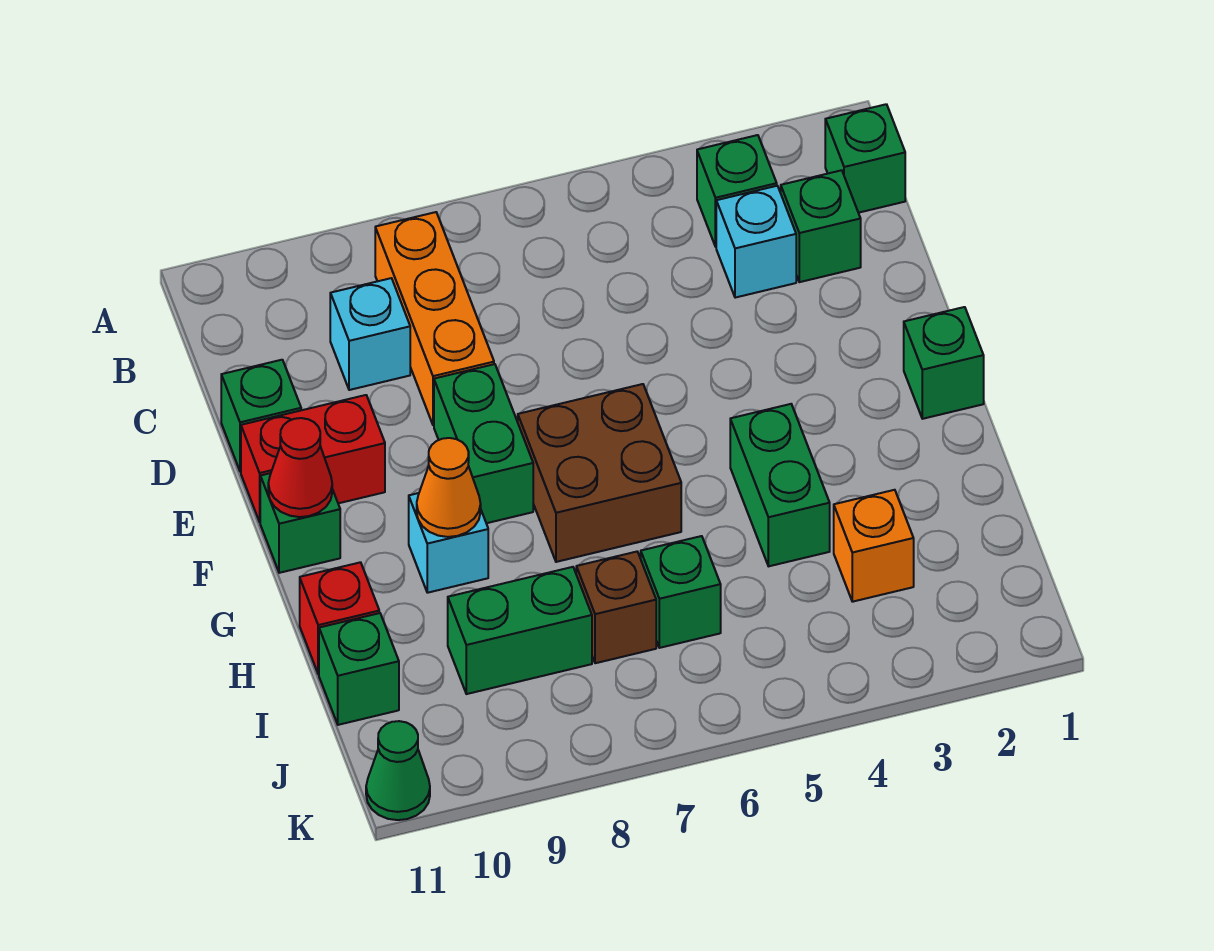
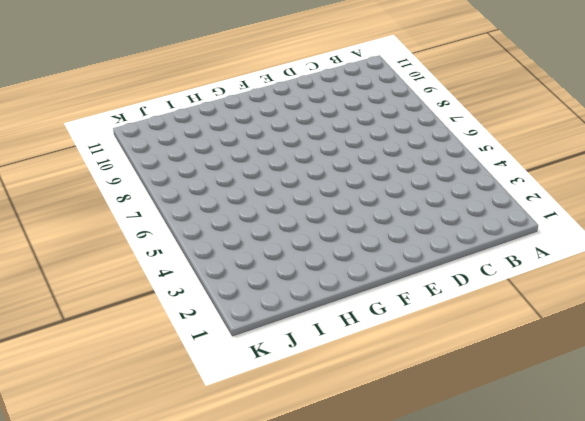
none -> green 1x1 brick [825,104,905,213]
none -> green 1x1 brick [697,135,777,247]
none -> orange 1x3 brick [375,212,494,425]

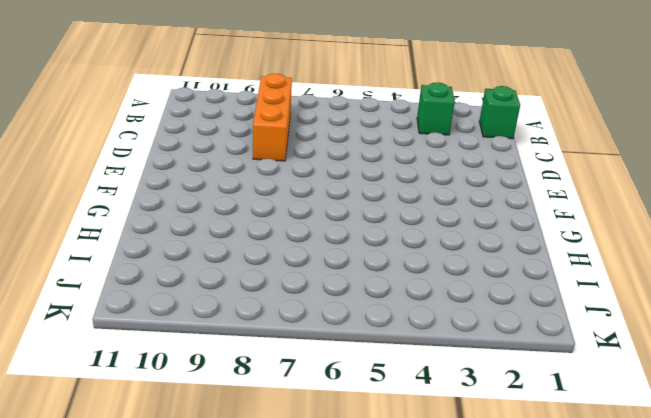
none -> green 1x1 brick [781,170,861,282]
none -> cyan 1x1 brick [716,186,796,298]
none -> cyan 1x1 brick [330,278,410,390]

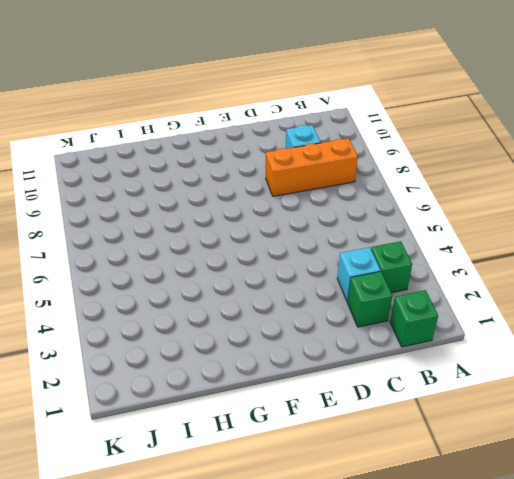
none -> green 1x1 brick [221,360,301,471]
none -> green 1x2 brick [434,364,533,523]
none -> red 1x2 brick [241,395,385,522]

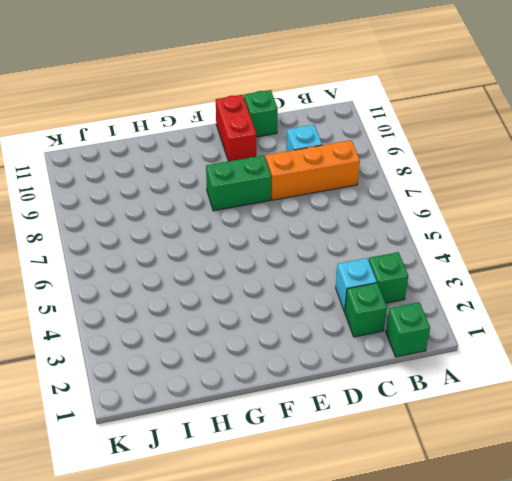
none -> green 1x1 brick [904,307,984,419]
none -> brown 2x2 brick [518,384,681,562]
none -> green 1x1 brick [260,473,340,573]

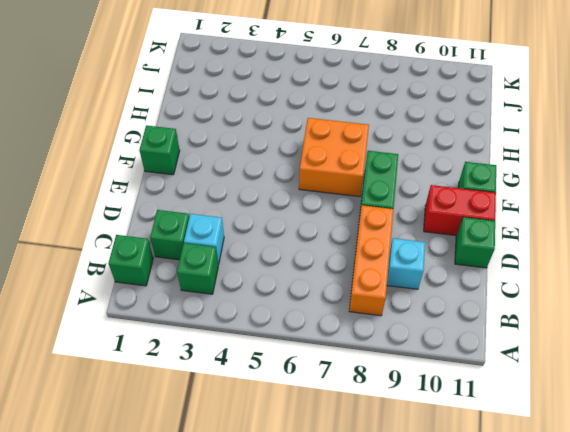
orange 2x2 brick [299,118,369,197] -> brown 2x2 brick [518,384,681,562]
none -> green 1x2 brick [730,404,830,566]
none -> cyan 1x1 brick [409,493,488,593]
none -> red 1x1 brick [300,562,379,674]

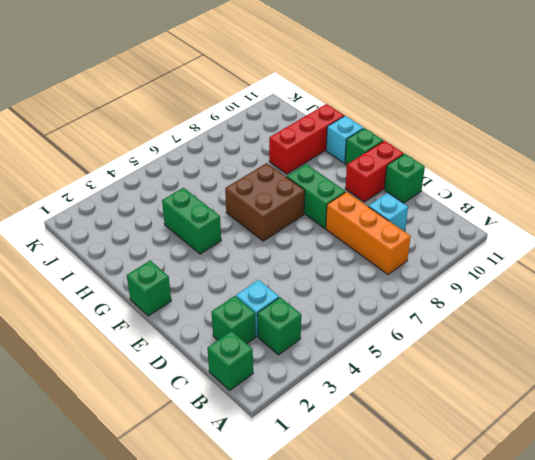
cyan 1x1 brick [326,116,363,163] -> cyan 1x1 brick moved to [409,493,488,593]
red 1x3 brick [269,104,344,174] -> red 1x1 brick [300,562,379,674]
none -> orange 1x1 brick [834,490,914,602]
none -> green 1x1 brick [641,536,721,648]
none -> brown 1x1 brick [576,552,656,663]

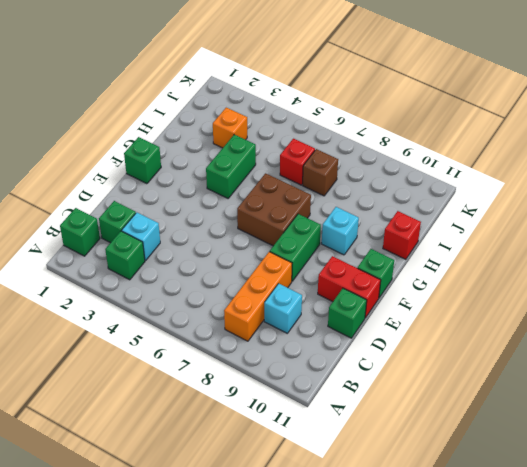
red 1x1 brick [280,139,315,185] -> green 1x1 brick [641,536,721,648]
none -> green 1x2 brick [448,567,592,694]
none -> green 1x1 brick [319,613,399,725]
none -> green 1x1 cone [366,721,430,820]

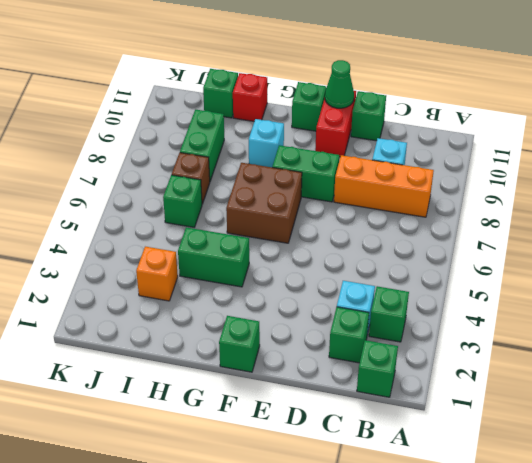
green 1x1 cone [325,60,354,108] -> green 1x1 cone moved to [366,721,430,820]
none -> red 1x1 cone [268,418,332,517]
none -> orange 1x1 cone [417,438,481,537]

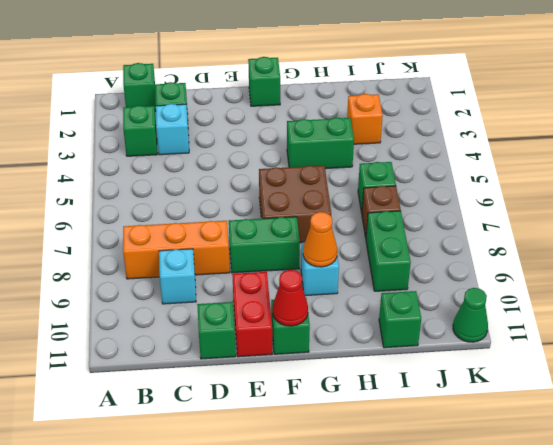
none -> red 1x1 brick [300,562,379,674]

